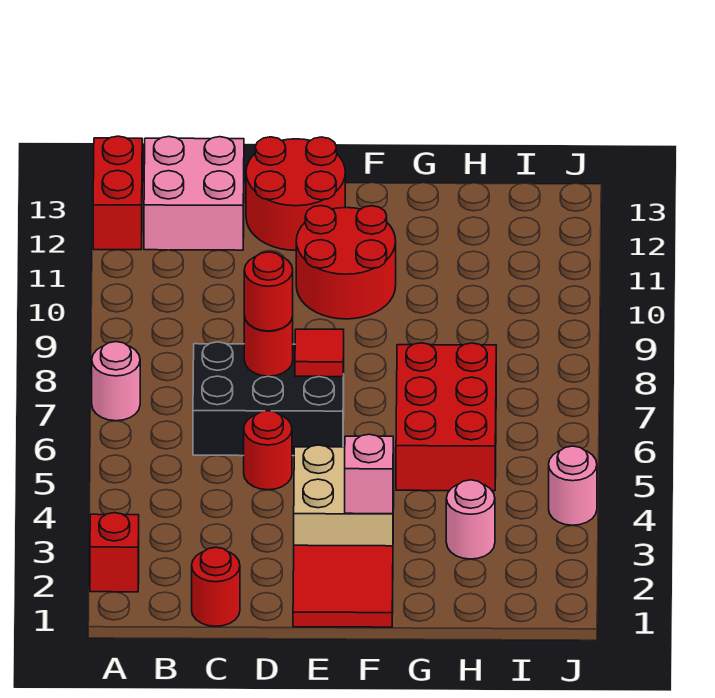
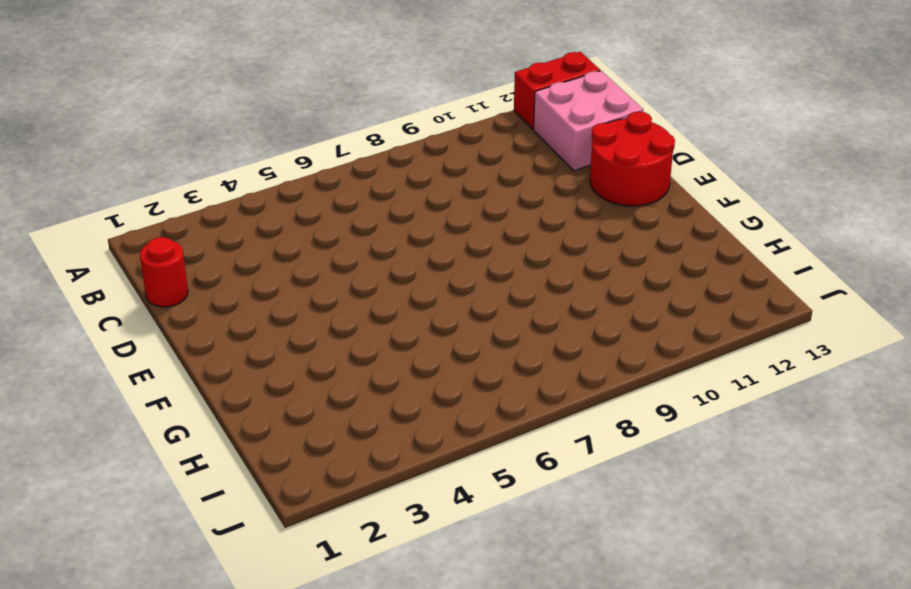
none -> red 1x1 brick [90,513,139,592]
none -> pink 1x1 round brick [92,342,140,421]
none -> black 2x3 brick [193,342,344,456]

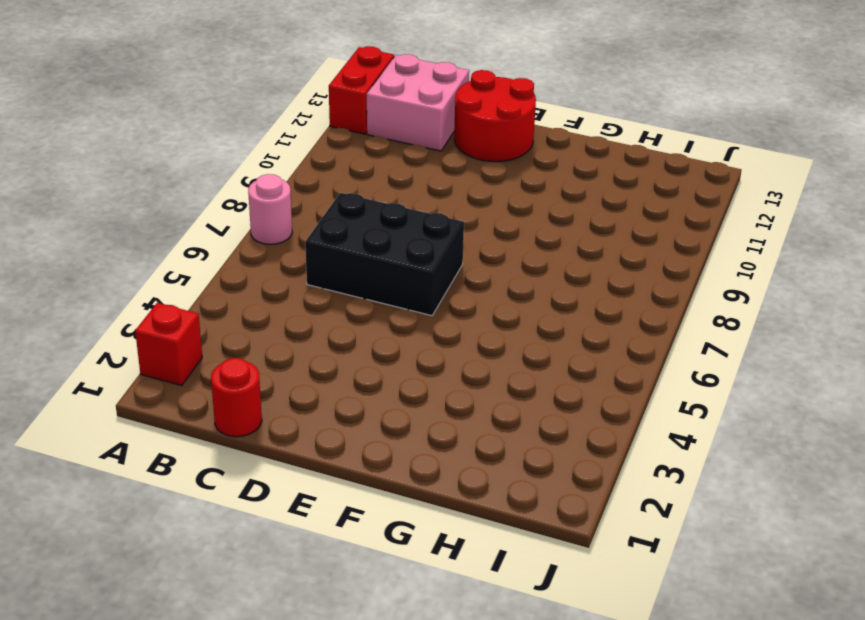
none -> red 1x1 round brick [244,411,292,490]
none -> red 2x2 tile [293,545,393,627]
none -> tan 2x2 brick [294,445,394,546]

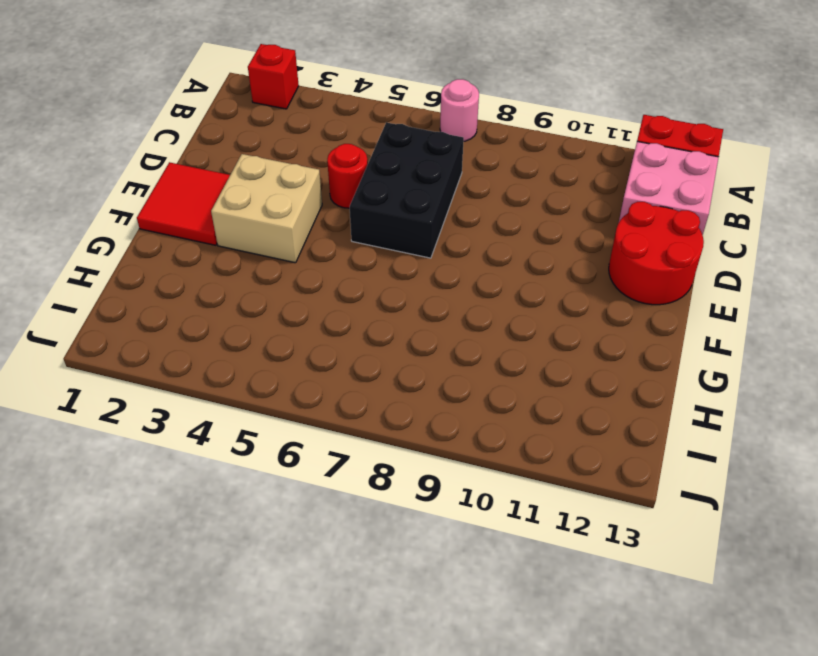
none -> red 1x1 round brick [192,547,240,626]
none -> red 2x2 round brick [296,206,396,319]
none -> red 2x3 brick [396,343,496,491]

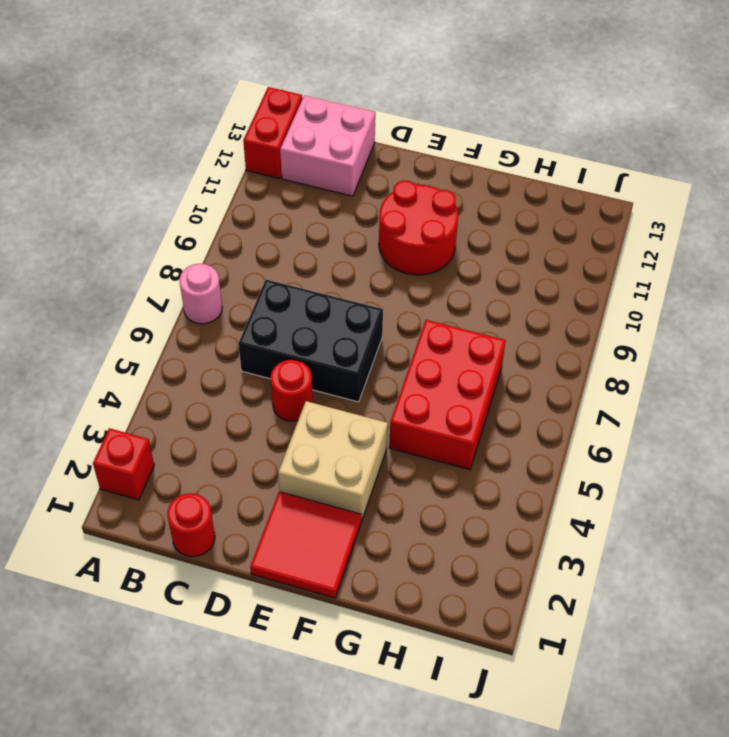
none -> red 2x2 round brick [246,137,345,250]
none -> pink 1x1 round brick [446,480,495,559]
none -> pink 1x1 round brick [549,446,597,525]

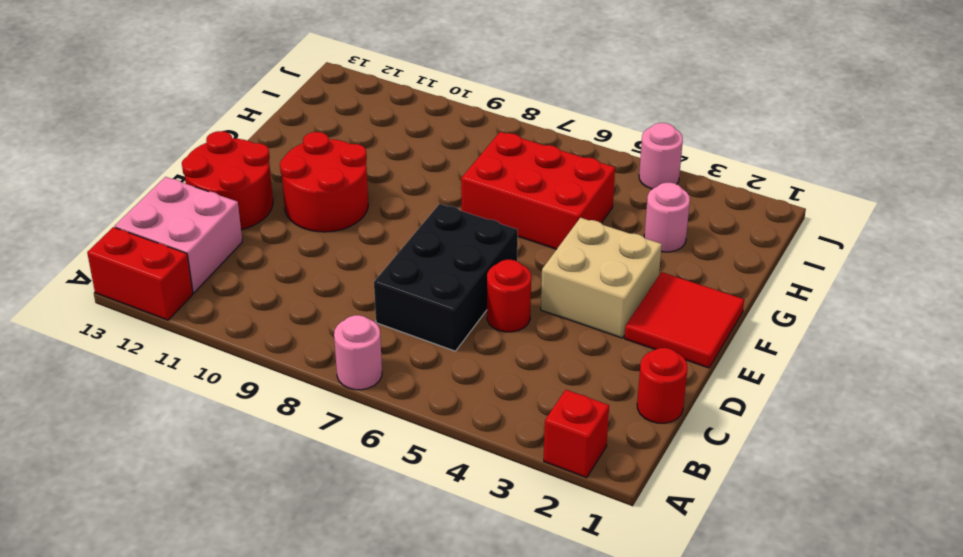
none -> red 1x1 round brick [244,316,293,376]
none -> red 1x1 tile [295,329,344,377]
none -> pink 1x1 brick [345,434,393,514]

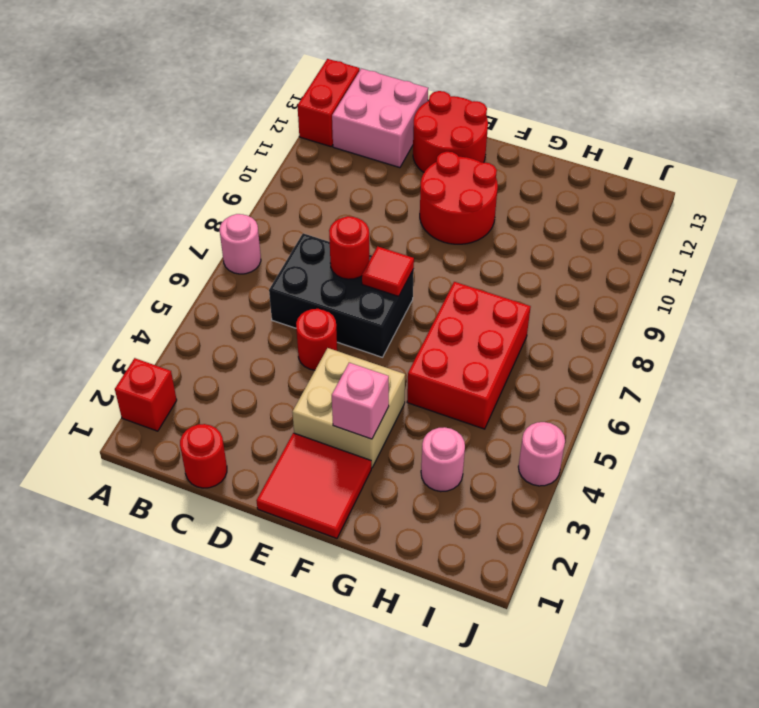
none -> red 1x1 round brick [244,252,293,331]

